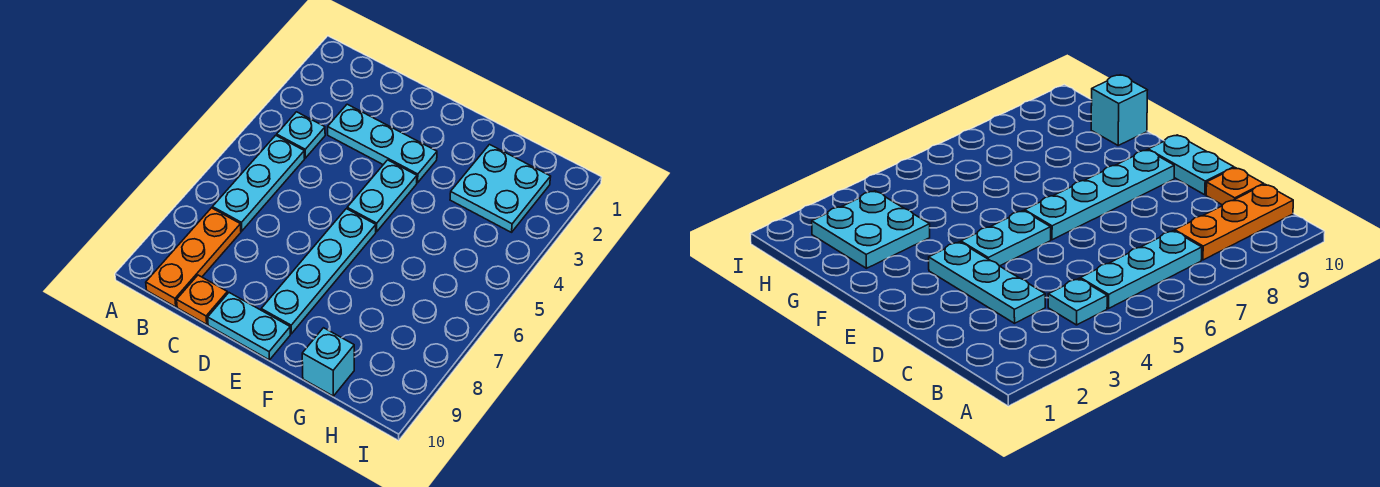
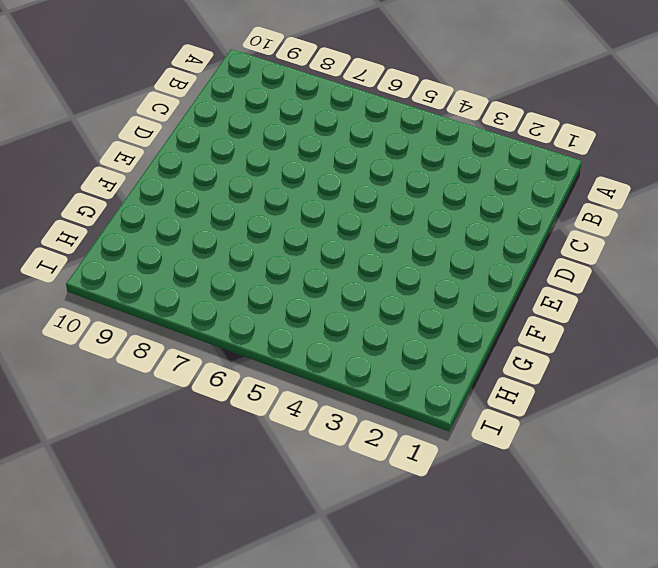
none -> cyan 1x1 plate [277,112,325,158]
none -> cyan 1x3 plate [213,135,305,231]

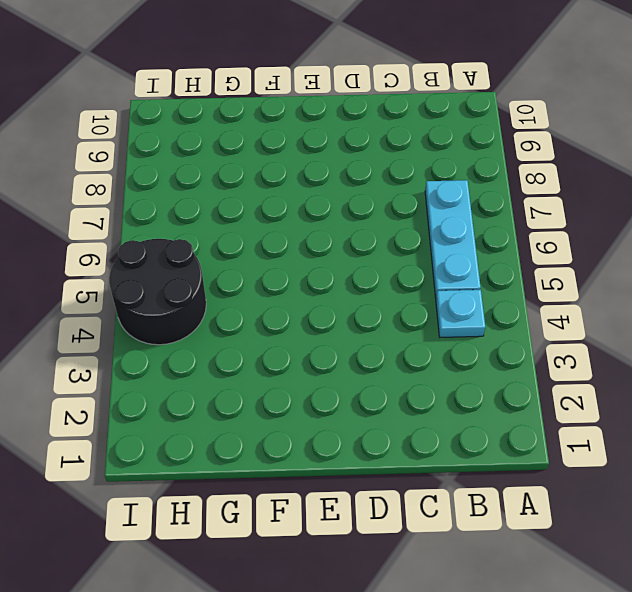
black 2x2 round brick [109,239,206,345] -> none
none -> orange 1x3 plate [146,208,241,307]
none -> cyan 1x3 plate [328,104,437,183]

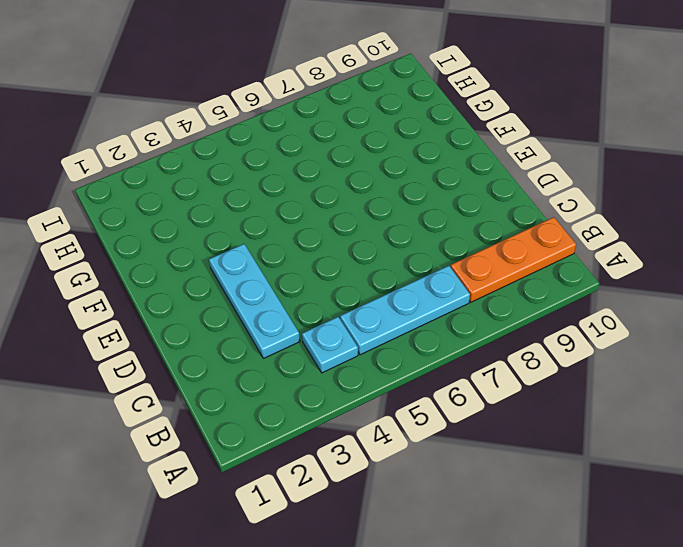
none -> orange 1x1 plate [177,275,228,324]
none -> cyan 1x2 plate [208,293,290,360]

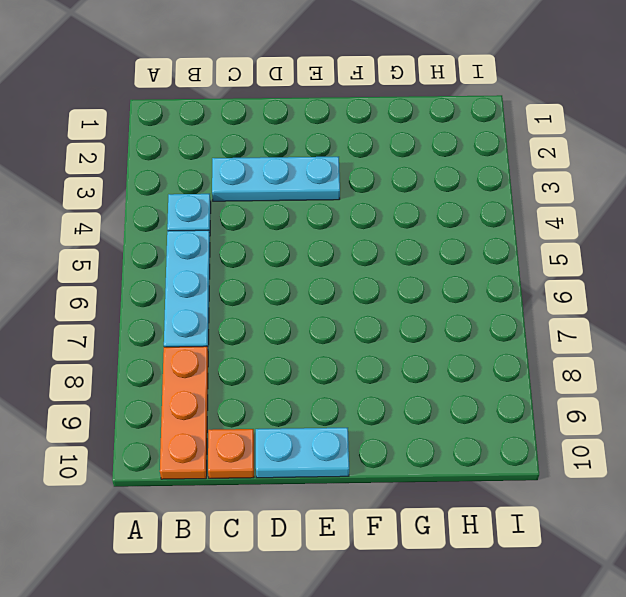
none -> cyan 1x2 plate [347,160,417,232]
none -> cyan 1x4 plate [261,209,376,334]

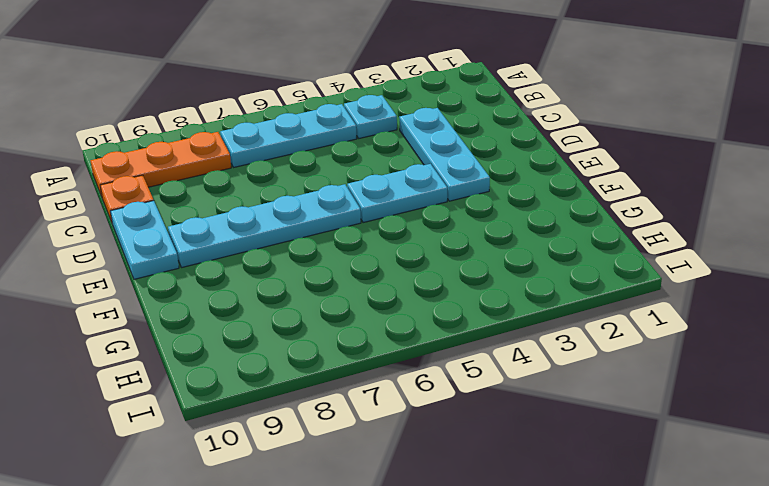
none -> cyan 2x2 plate [450,145,551,232]
none -> cyan 1x1 brick [302,328,354,396]

